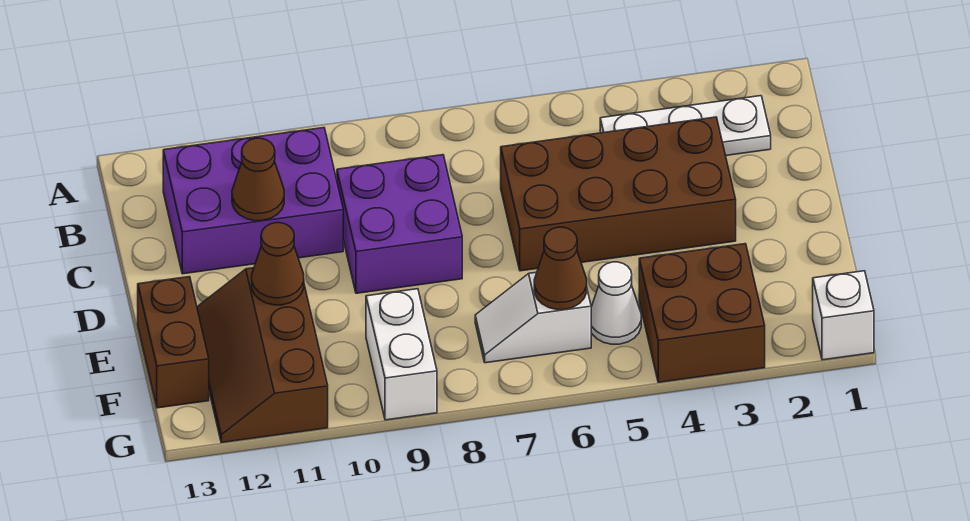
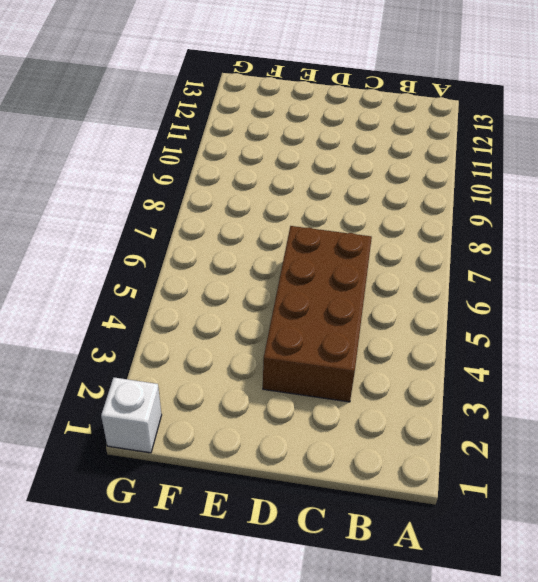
none -> white 1x3 plate [600,96,771,156]
none -> purple 2x3 brick [163,128,343,274]
none -> purple 2x2 brick [337,155,462,293]

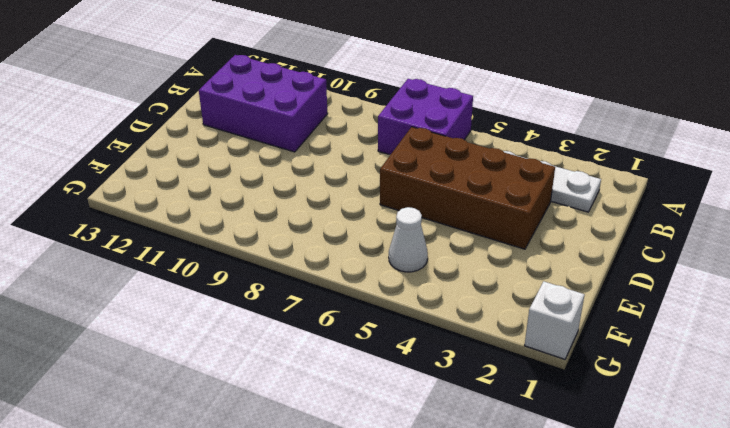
purple 2x2 brick [378,79,473,155] -> purple 2x2 brick moved to [337,155,462,293]
none -> brown 2x3 slope [197,268,328,443]
none -> brown 1x2 brick [138,277,209,408]
none -> brown 2x2 brick [639,244,765,382]

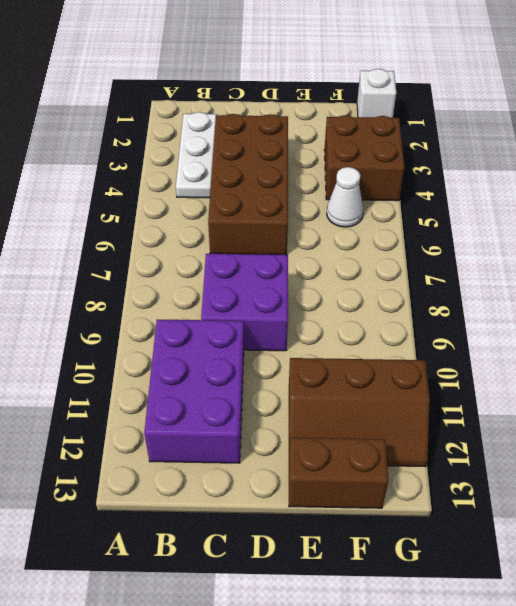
none -> white 1x2 slope [475,272,591,363]
none -> white 1x2 brick [366,289,437,420]
none -> brown 1x1 cone [232,138,284,221]

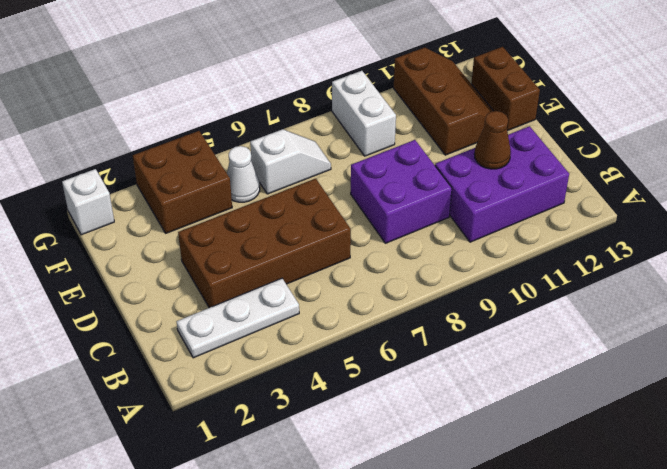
none -> brown 1x1 cone [252,223,304,305]
none -> brown 1x1 cone [534,227,587,310]

